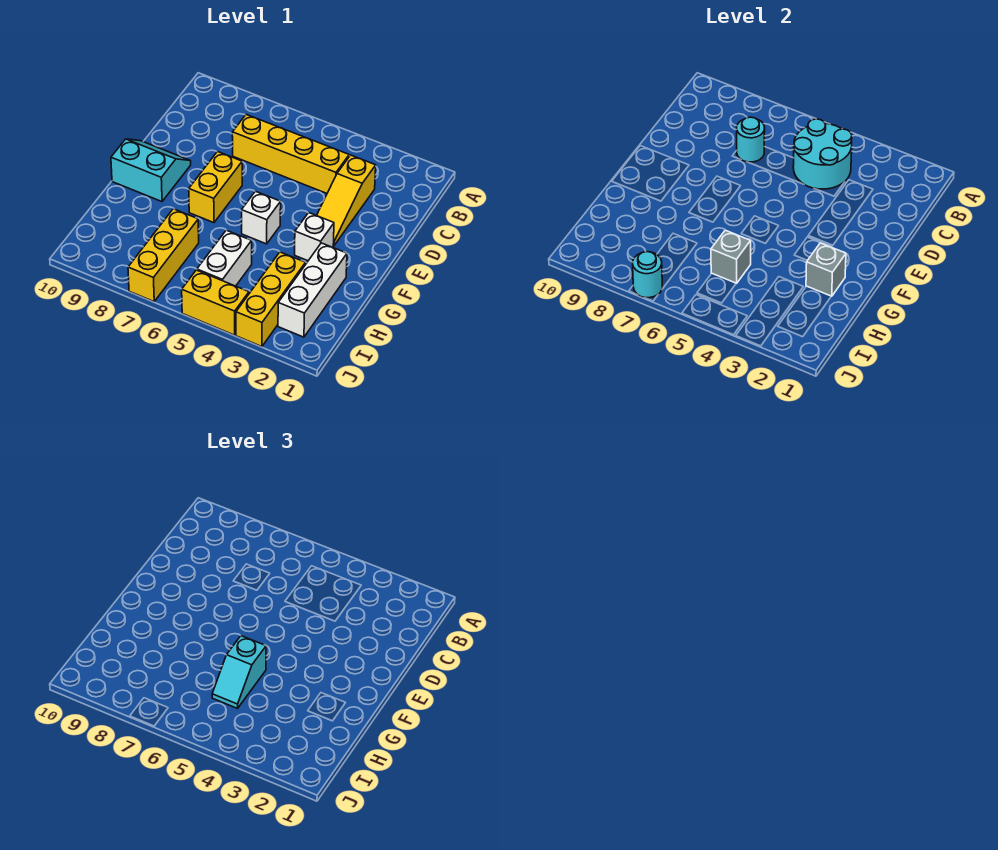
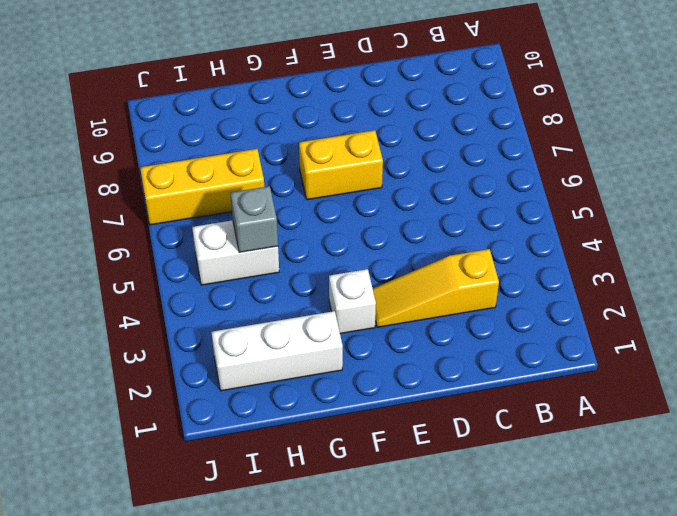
none -> yellow 1x4 brick [232,115,349,193]
none -> cyan 2x2 slope [111,139,191,202]
none -> white 1x1 brick [242,191,281,244]

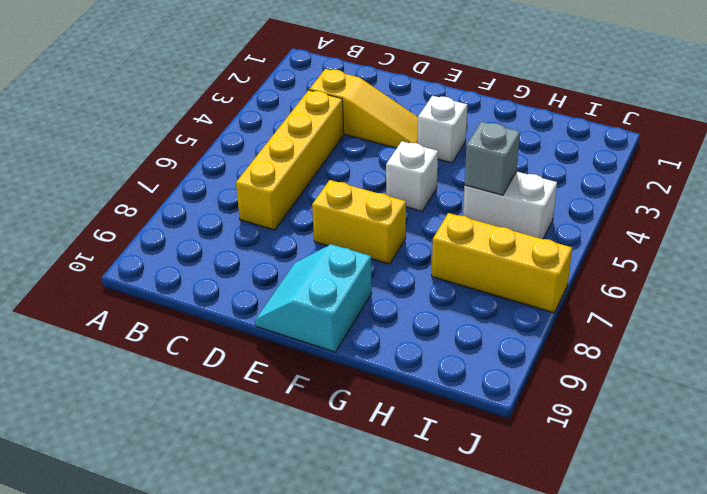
none -> white 1x3 brick [278,243,347,337]
none -> yellow 1x3 brick [236,252,306,347]
none -> yellow 1x2 brick [182,270,249,335]

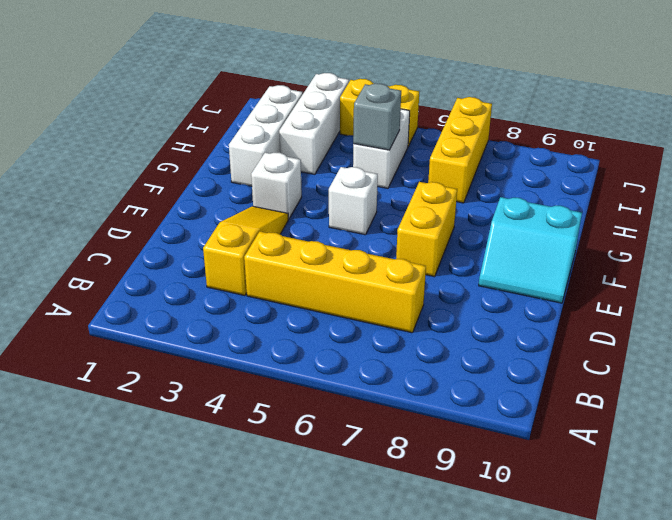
white 1x3 brick [279,73,349,174] -> yellow 1x3 brick [236,252,306,347]
none -> cyan 2x2 round brick [793,119,852,189]
none -> cyan 1x1 round brick [737,117,765,162]
none -> grey 1x1 brick [806,243,846,296]

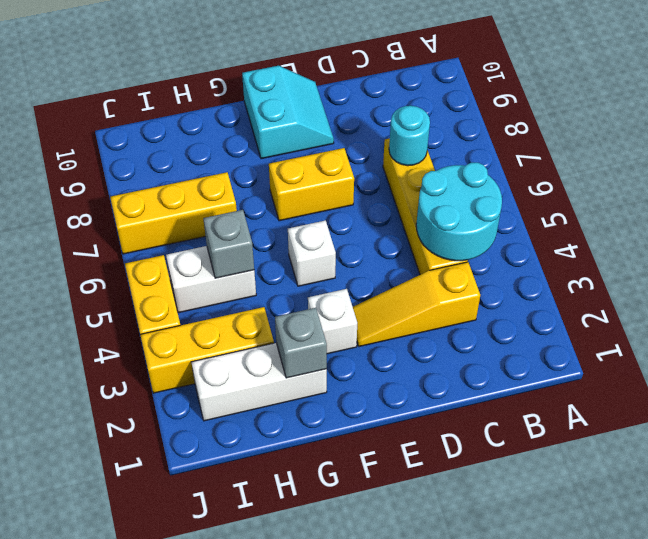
none -> cyan 1x1 round brick [633,252,662,298]
none -> cyan 1x2 slope [212,636,266,708]

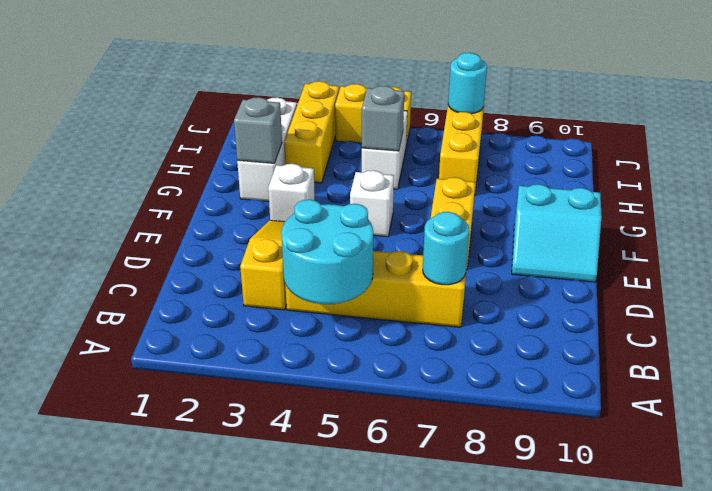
none -> cyan 1x2 slope [212,636,266,708]

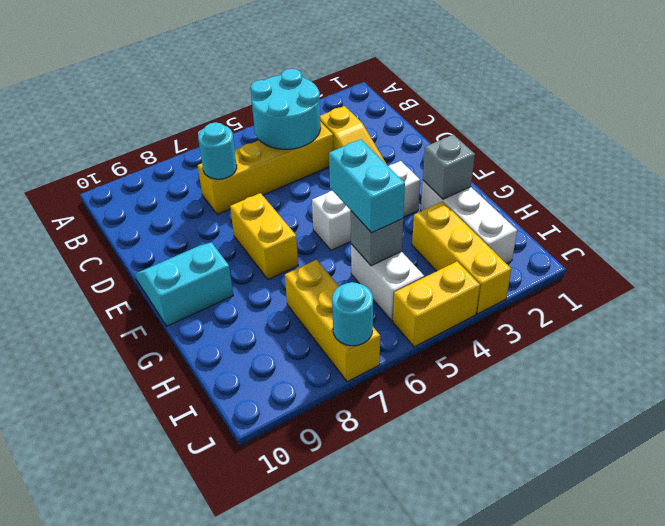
cyan 1x2 brick [329,139,405,233] -> cyan 1x2 slope [212,636,266,708]

